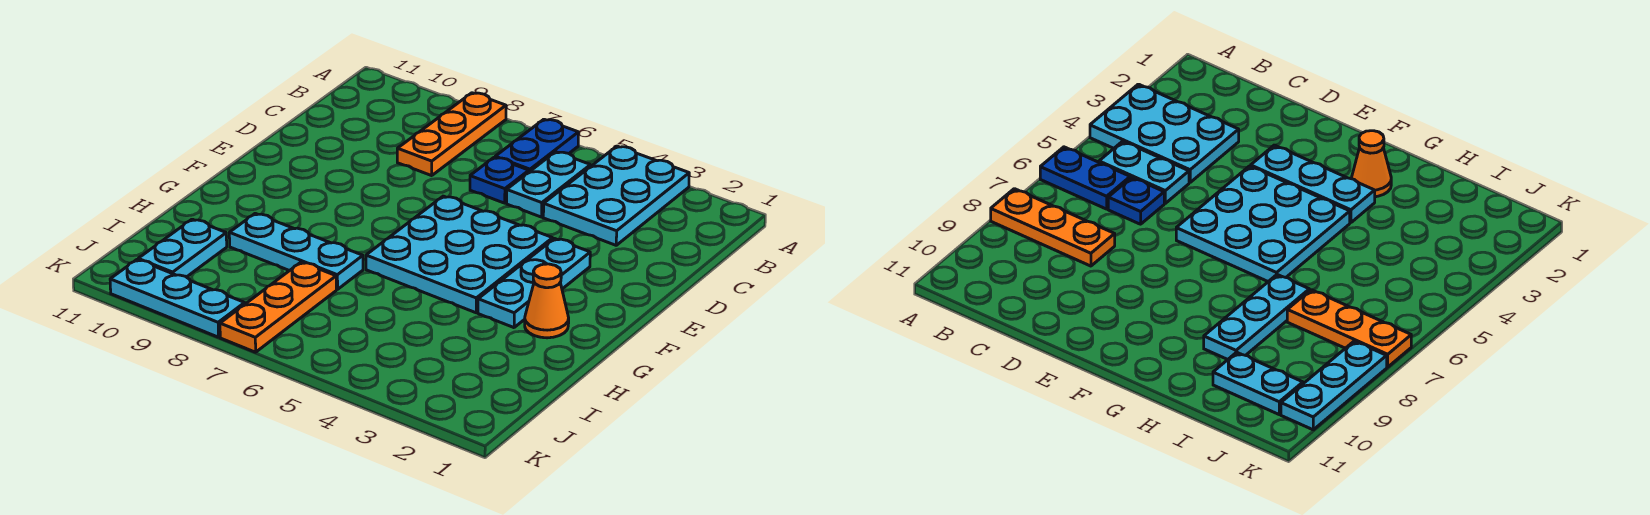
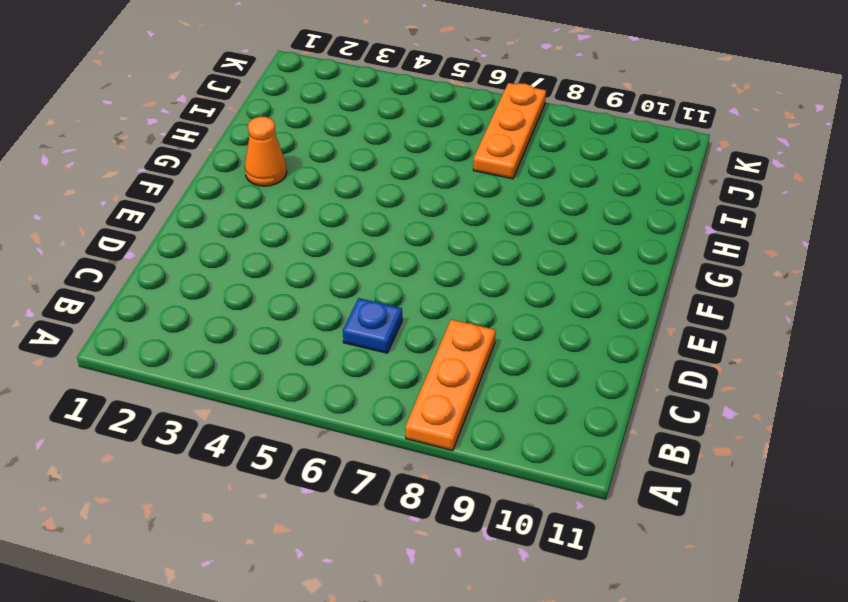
none -> cyan 2x3 plate [543,146,689,245]
none -> blue 1x2 plate [495,119,578,172]
none -> cyan 1x2 plate [507,152,591,217]

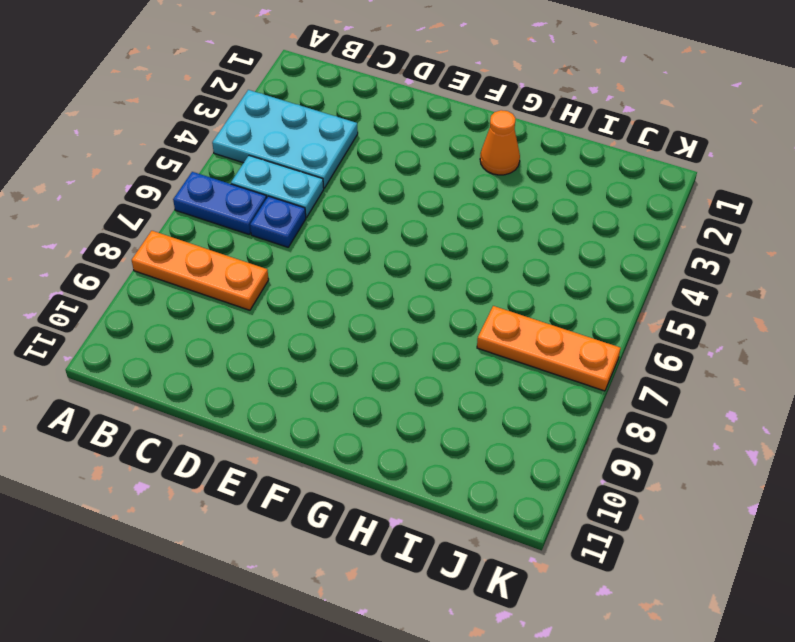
none -> cyan 1x3 plate [478,239,590,328]
none -> cyan 3x3 plate [366,196,553,313]
none -> cyan 1x3 plate [229,213,363,289]

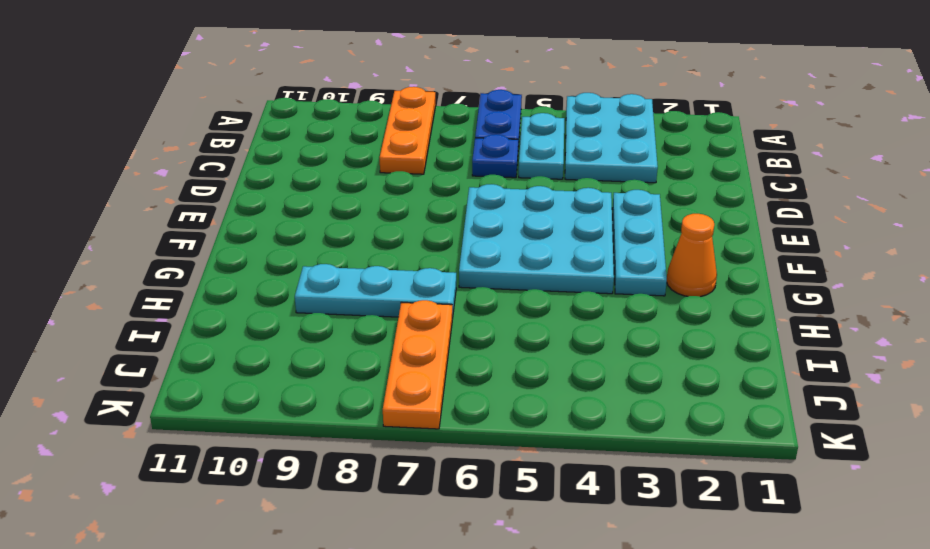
none -> cyan 1x2 plate [138,219,227,277]
none -> cyan 1x3 plate [110,260,245,337]

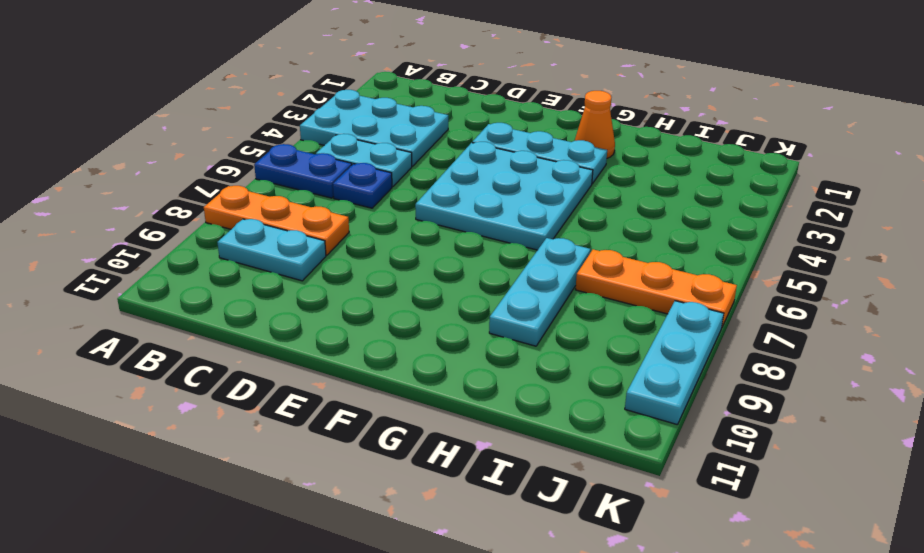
cyan 1x2 plate [217,219,326,281] -> cyan 1x2 plate moved to [138,219,227,277]

